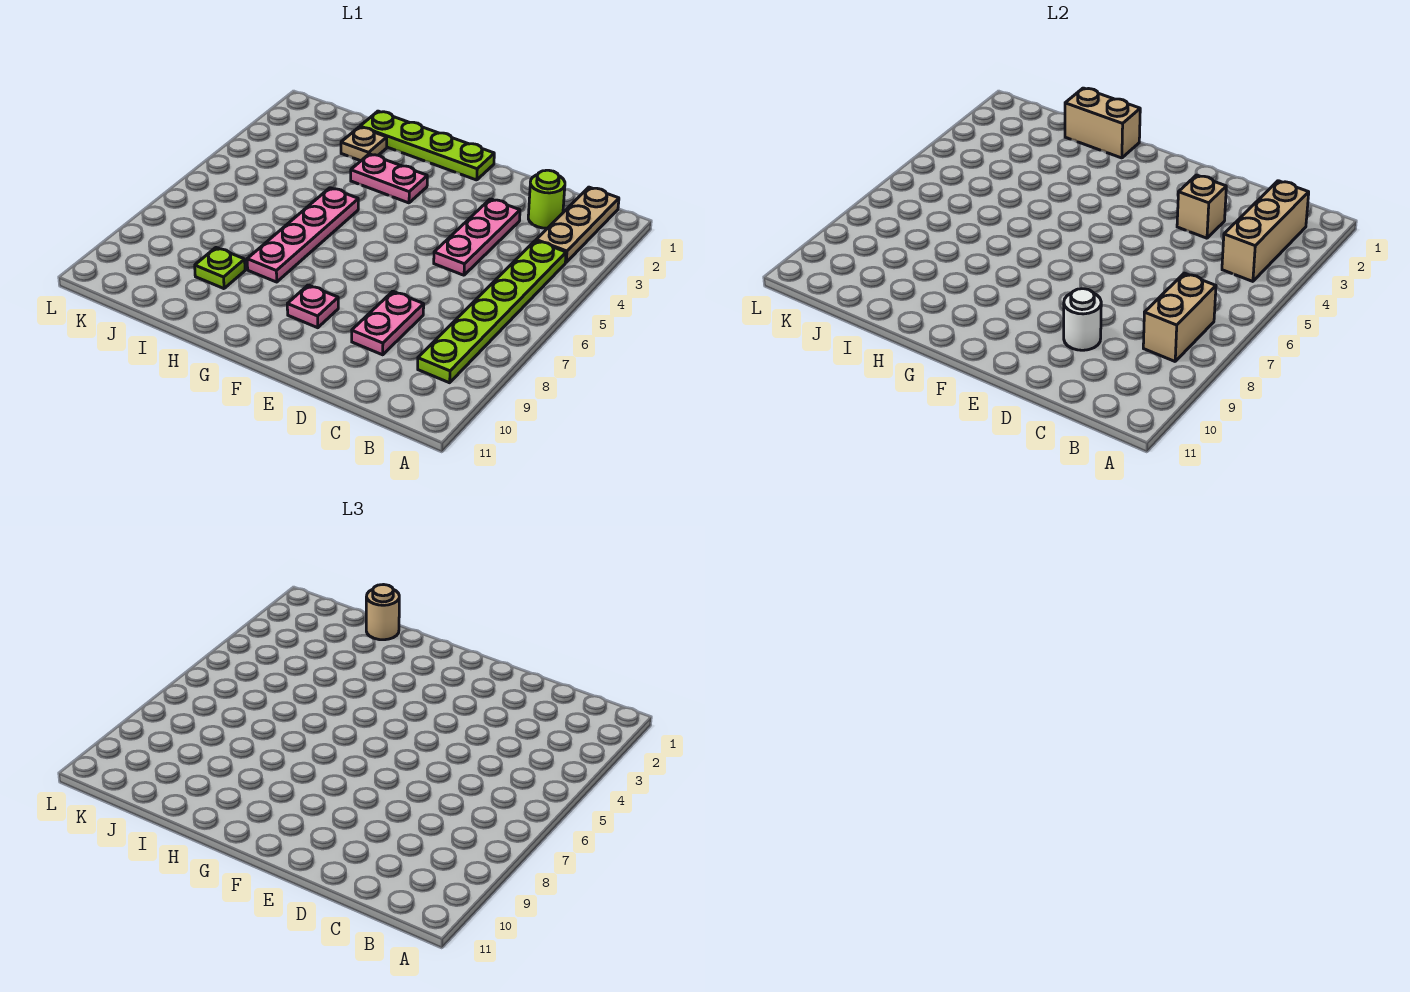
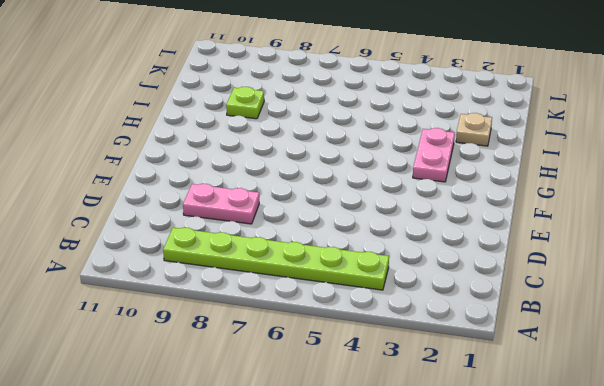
none -> tan 1x3 plate [536,187,619,262]
none -> lime 1x1 round brick [528,170,565,228]
none -> pink 1x3 plate [434,199,520,275]

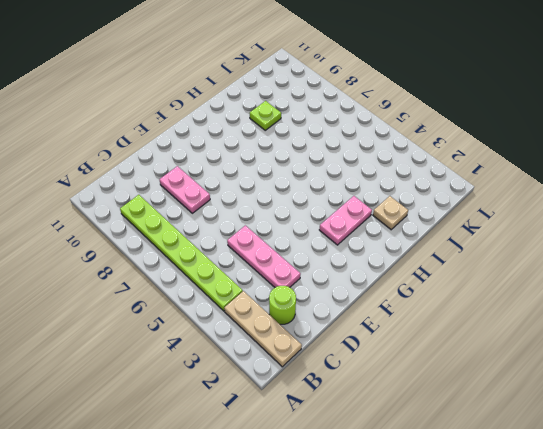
none -> lime 1x4 plate [360,111,494,180]
none -> pink 1x1 plate [287,285,338,328]
none -> pink 1x4 plate [247,188,358,282]

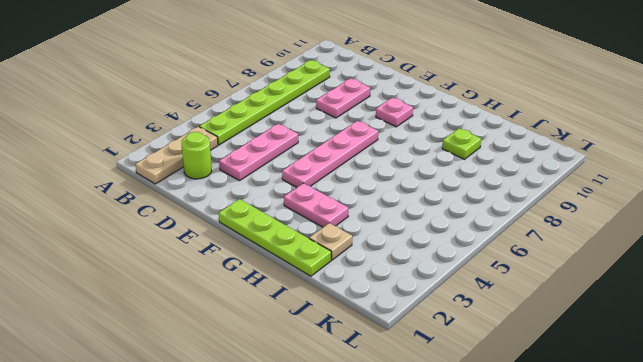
pink 1x4 plate [282,121,378,187] -> pink 1x4 plate moved to [247,188,358,282]
none -> tan 1x3 brick [1222,181,1309,281]
none -> tan 1x2 brick [1143,273,1216,361]
none -> tan 1x1 brick [1177,175,1226,238]

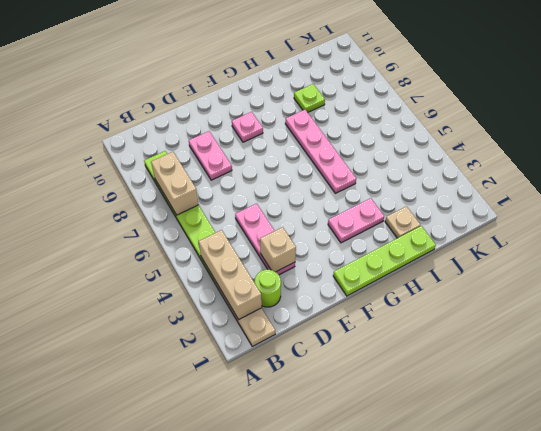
none -> white 1x1 round brick [1064,289,1101,350]
none -> tan 1x2 brick [1065,88,1140,158]
none -> tan 1x1 round brick [366,585,399,640]

